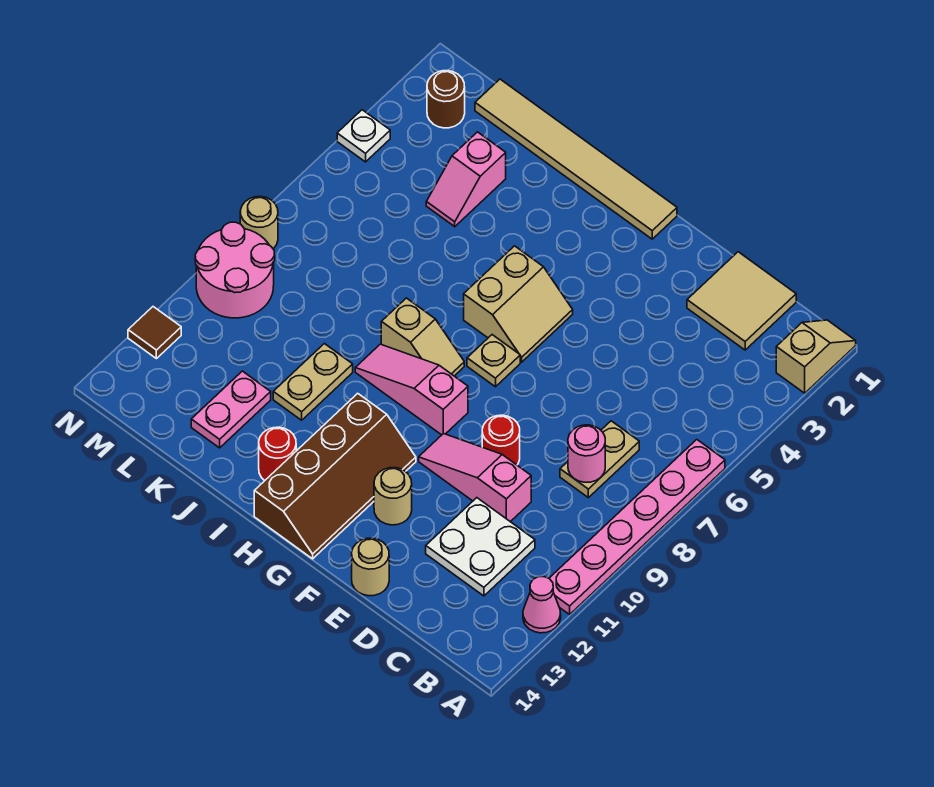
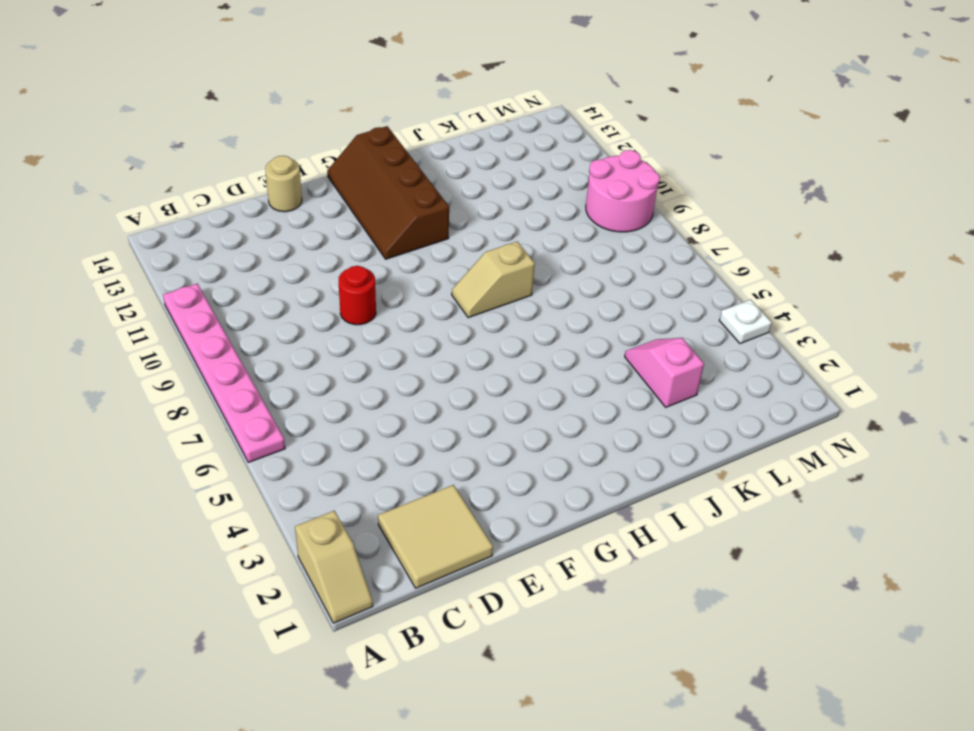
none -> pink 1x1 cone [523,577,561,633]
none -> tan 1x2 plate [560,421,639,498]
none -> white 2x2 plate [426,498,535,596]

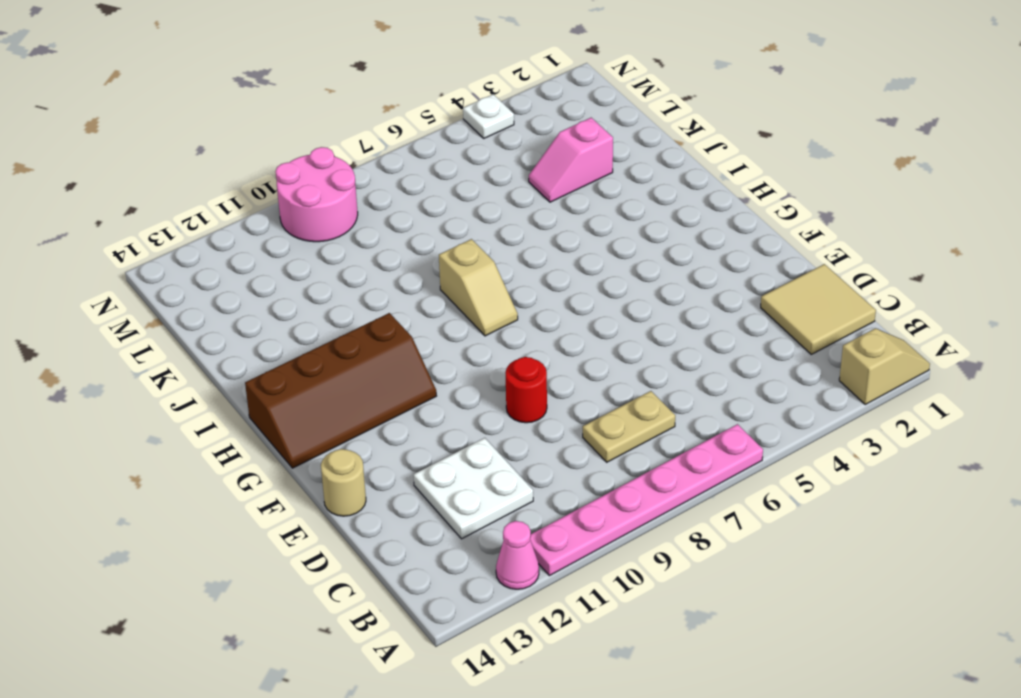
none -> pink 1x3 slope [419,433,531,522]
none -> tan 1x1 round brick [374,468,412,525]
none -> tan 1x6 tile [475,79,677,239]

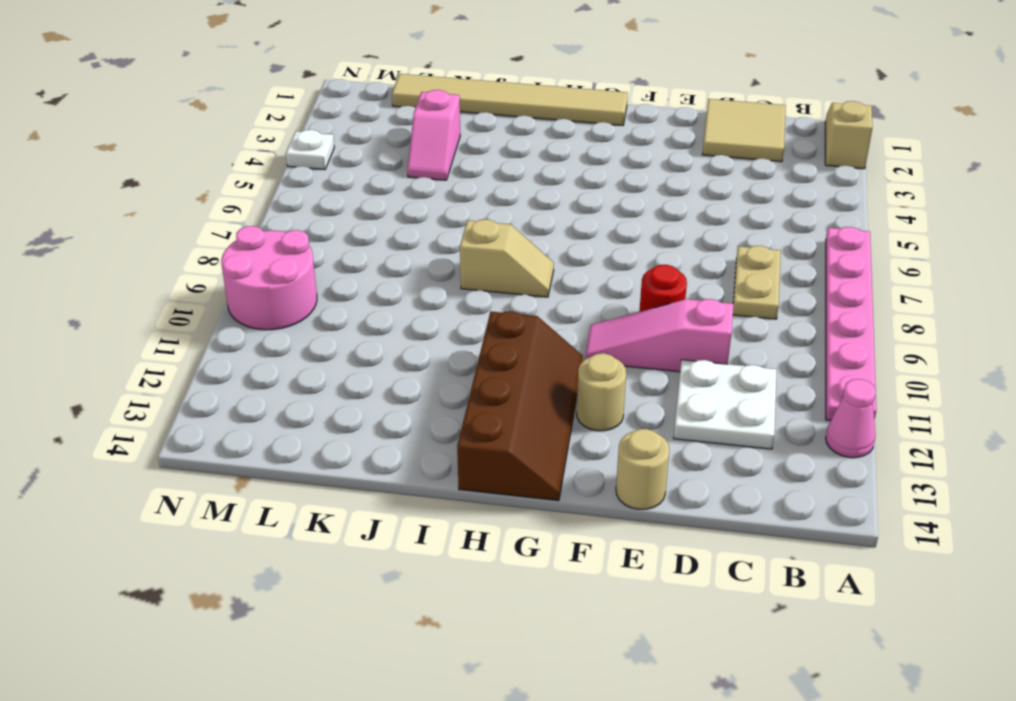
none -> tan 2x2 slope [464,246,573,362]
none -> tan 1x1 plate [467,335,520,387]
none -> pink 1x3 slope [355,344,468,435]

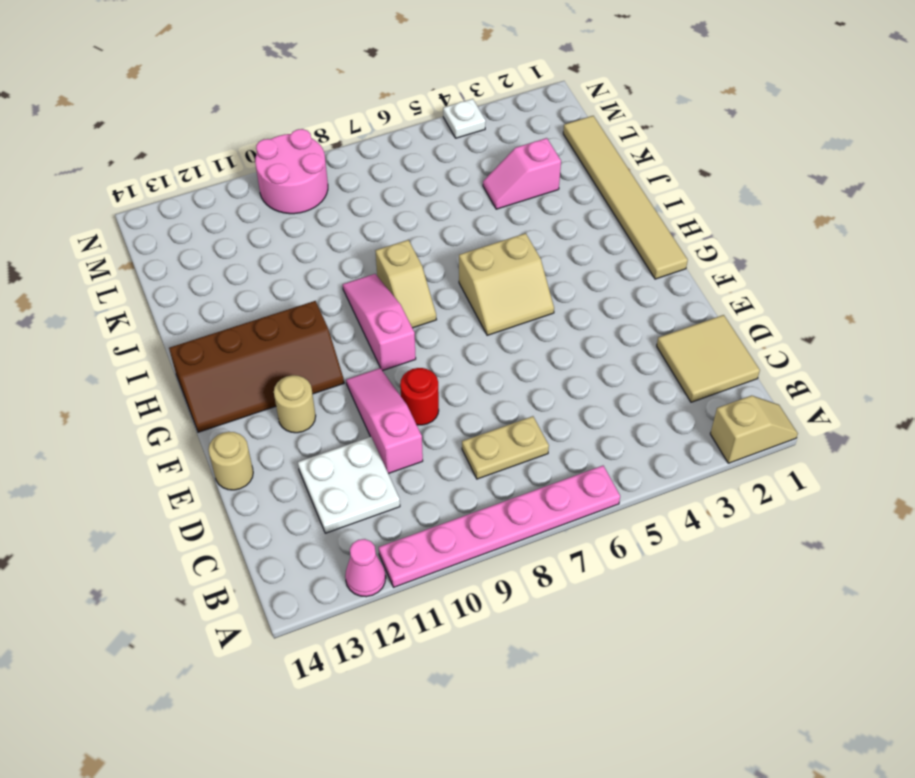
none -> tan 1x1 plate [467,335,520,387]
none -> red 1x1 round brick [259,427,296,481]
none -> tan 1x2 plate [273,344,353,420]

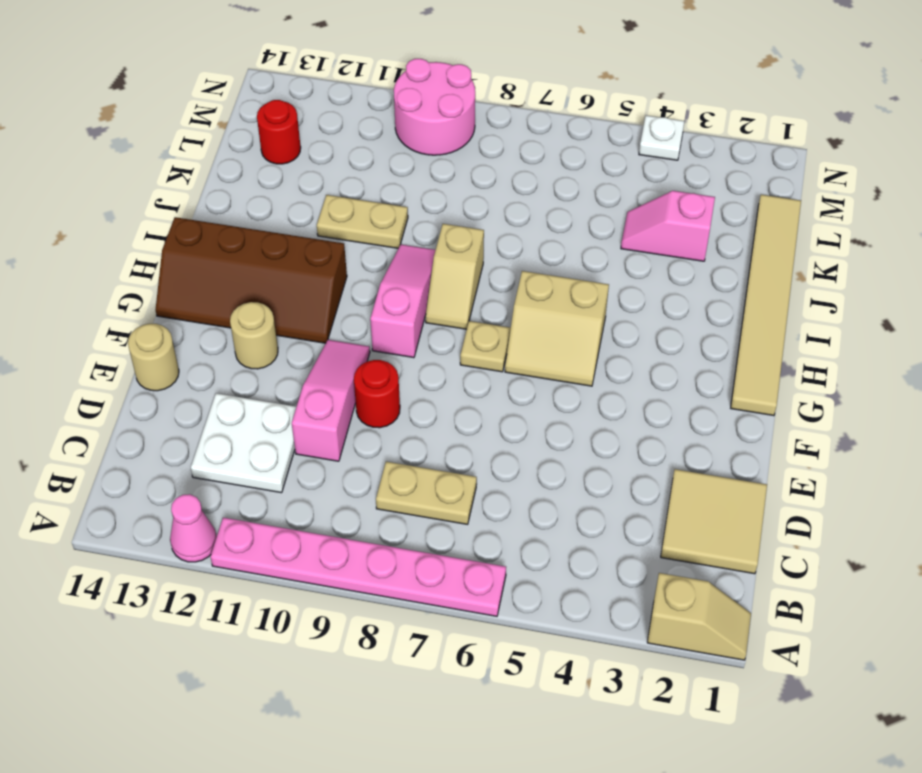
red 1x1 round brick [257,100,301,164] -> red 1x1 round brick moved to [259,427,296,481]
none -> pink 1x2 plate [191,371,271,448]
none -> brown 1x1 round brick [427,71,465,128]
none -> tan 1x1 round brick [240,197,278,249]

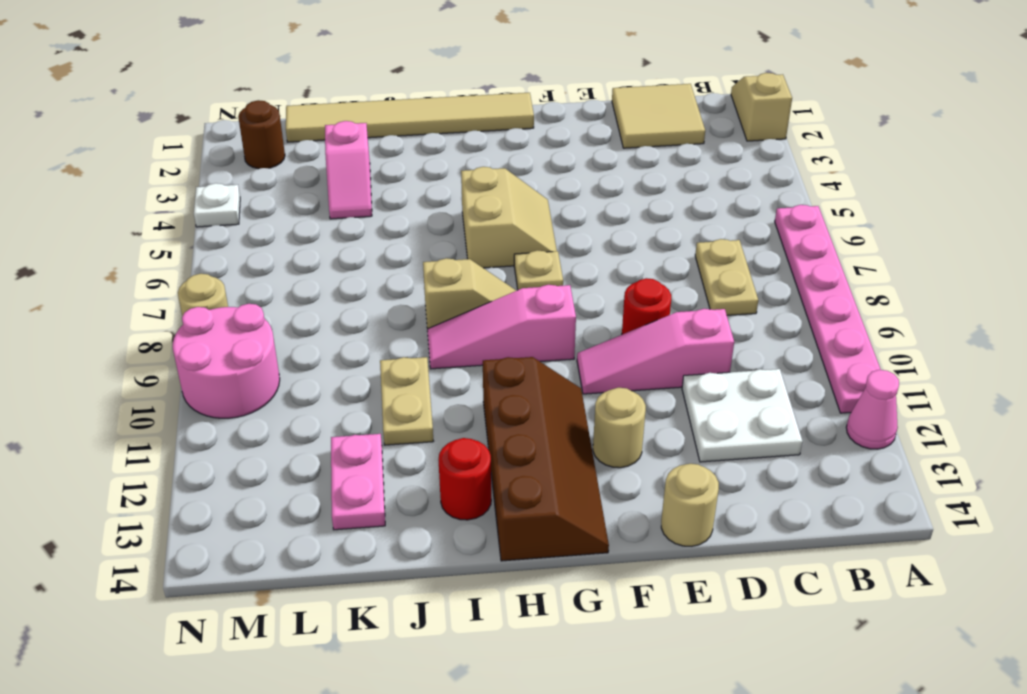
none -> brown 1x1 tile [128,307,181,359]
none -> pink 1x1 round brick [568,425,605,482]

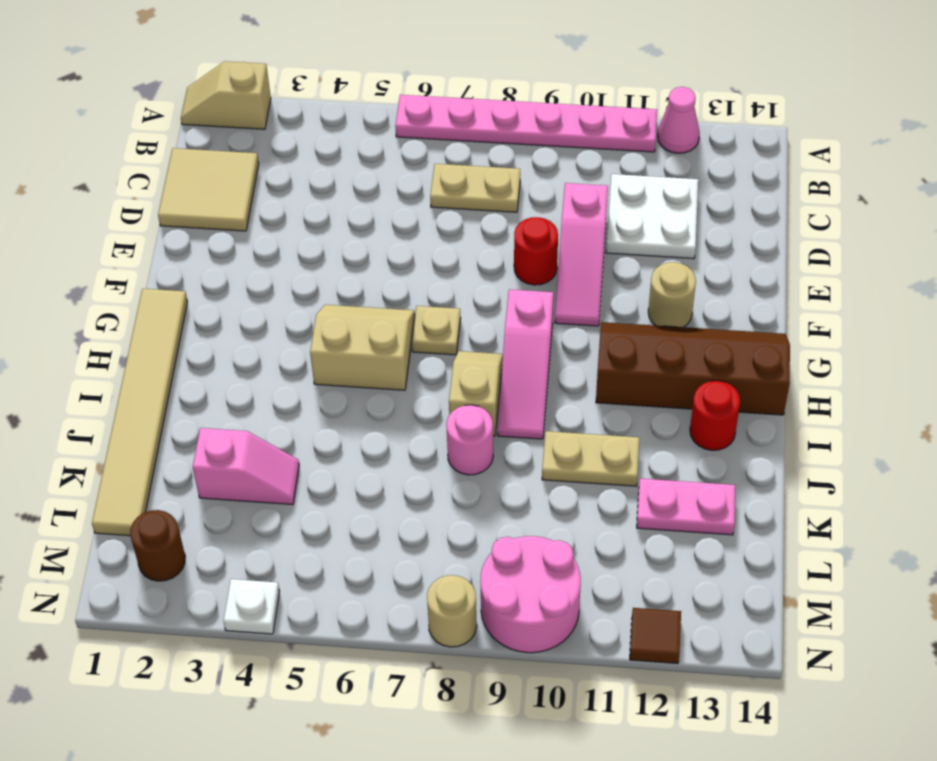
pink 1x1 round brick [446,405,493,475] -> pink 1x1 round brick moved to [568,425,605,482]
none -> tan 1x1 round brick [352,538,389,596]

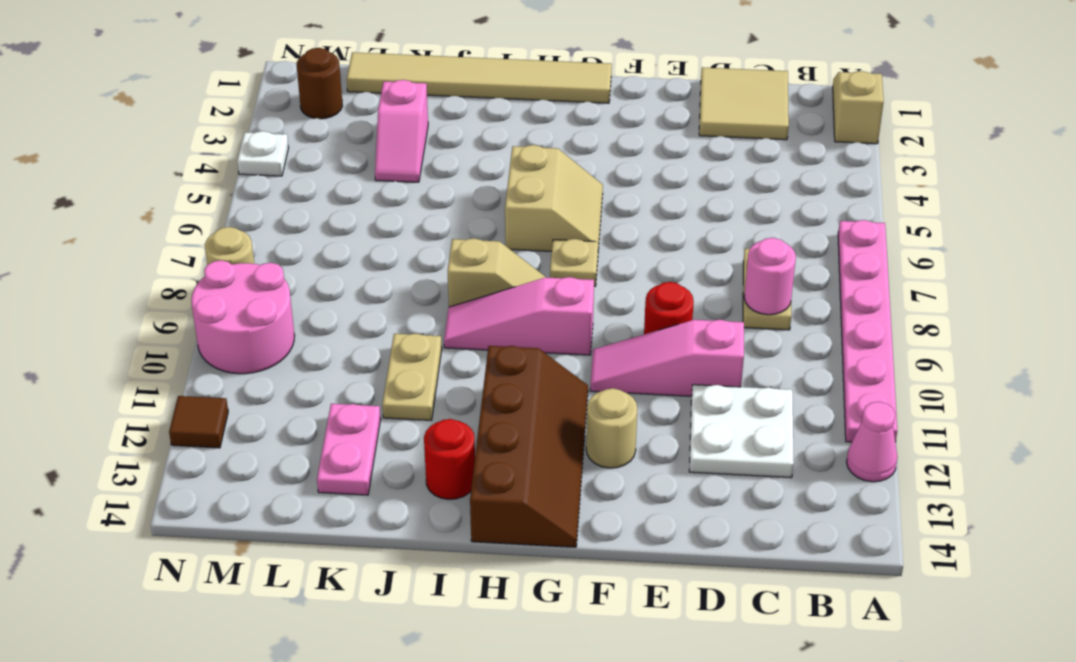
none -> tan 1x1 round brick [352,538,389,596]

